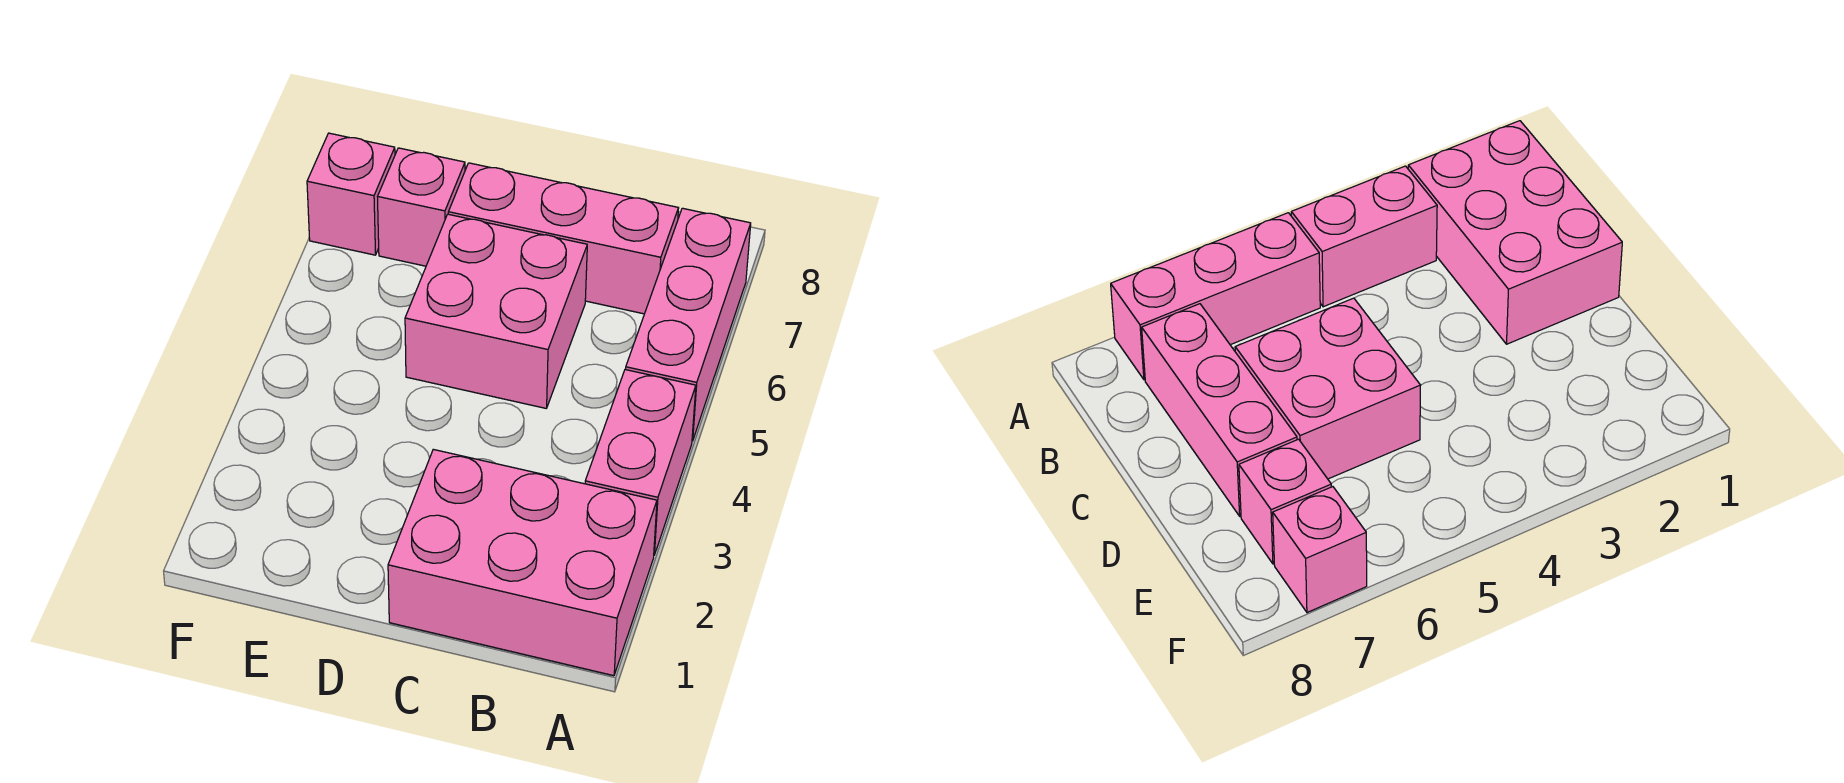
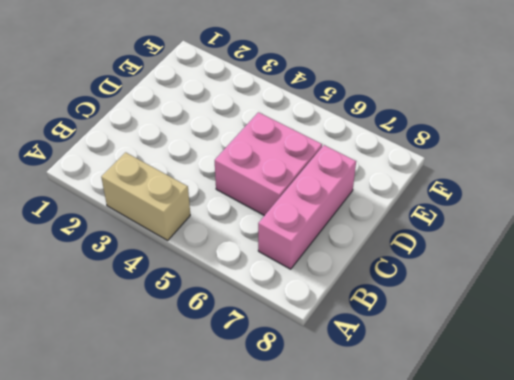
tan 1x2 brick [101,152,190,240] -> pink 1x2 brick [585,370,696,555]
none -> pink 2x3 brick [388,449,657,676]
none -> pink 1x3 brick [626,208,751,441]

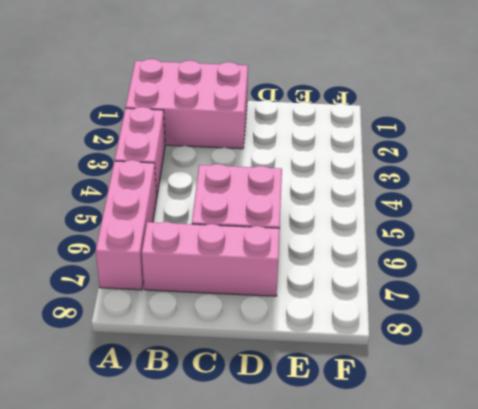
none -> pink 1x1 brick [378,148,465,266]
none -> pink 1x1 brick [307,133,395,255]

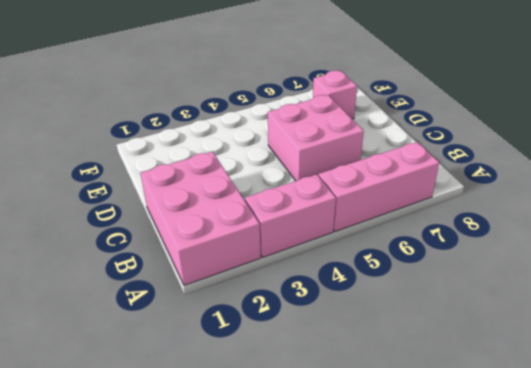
none -> pink 1x3 brick [448,163,678,314]
none -> pink 1x1 brick [307,133,395,255]

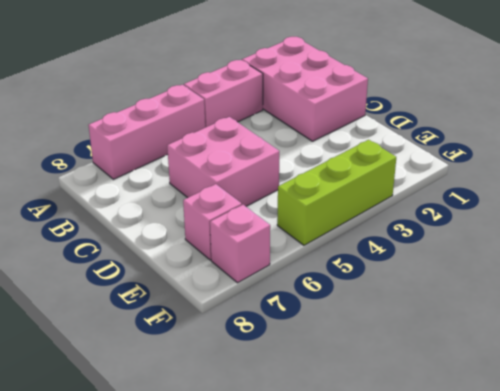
lime 1x3 brick [277,140,396,245] -> none
none -> pink 1x3 brick [448,163,678,314]

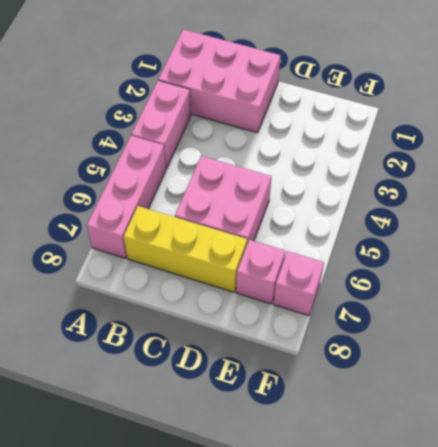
yellow 1x3 brick [124,206,247,292] -> pink 1x3 brick [448,163,678,314]

